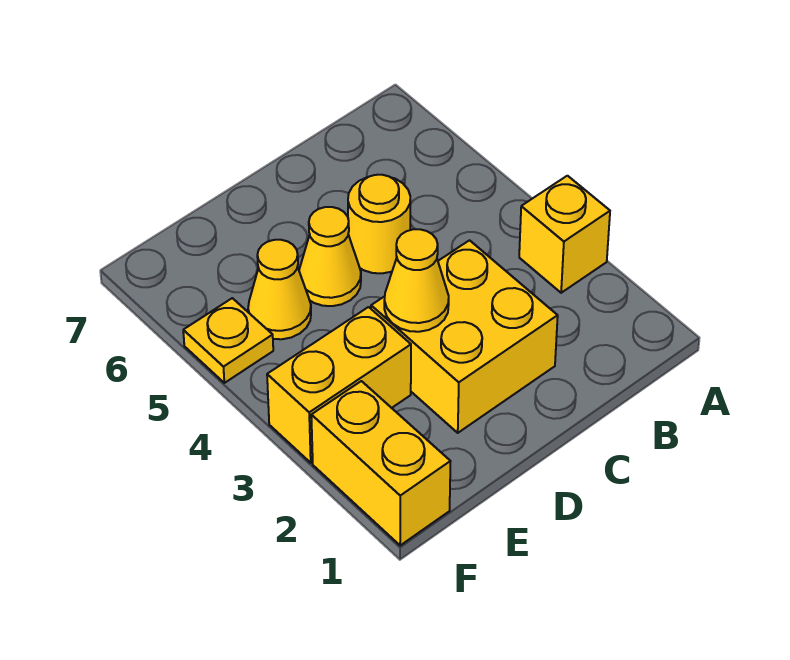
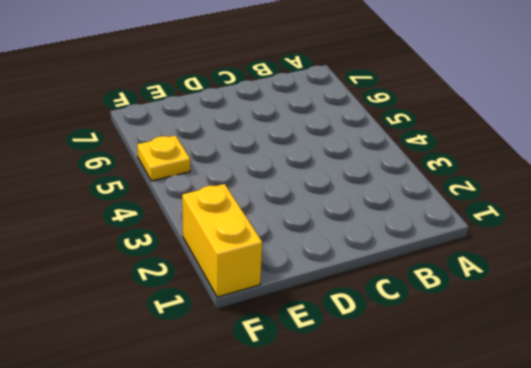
none -> yellow 1x1 brick [519,176,610,293]
none -> yellow 2x2 brick [371,240,558,433]

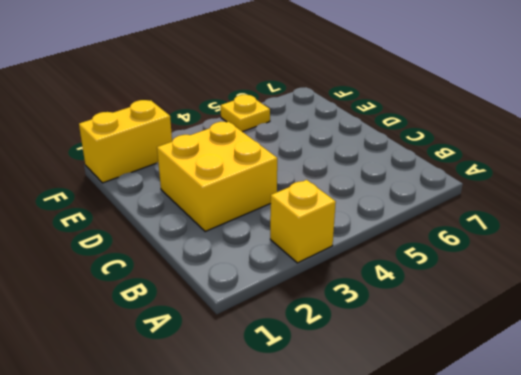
none -> yellow 1x1 round brick [348,175,410,273]
none -> yellow 1x1 cone [299,207,361,306]

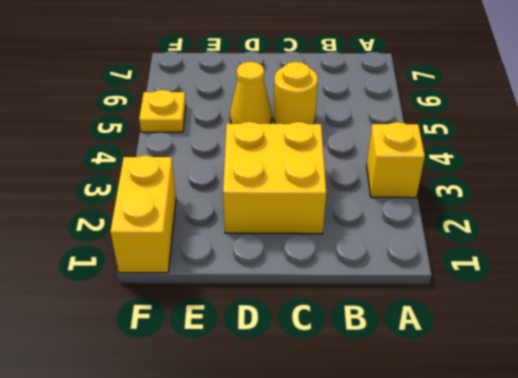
none -> yellow 1x2 brick [267,307,411,463]
none -> yellow 1x1 cone [248,240,311,339]

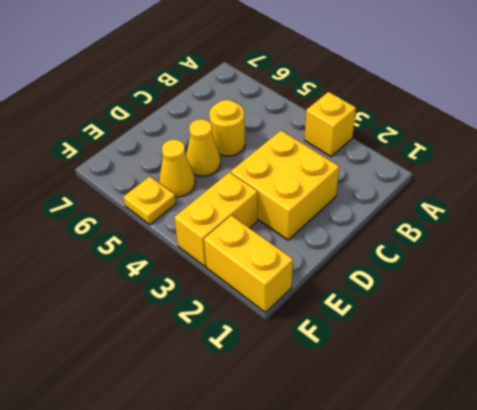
none -> yellow 1x1 cone [384,229,449,332]

